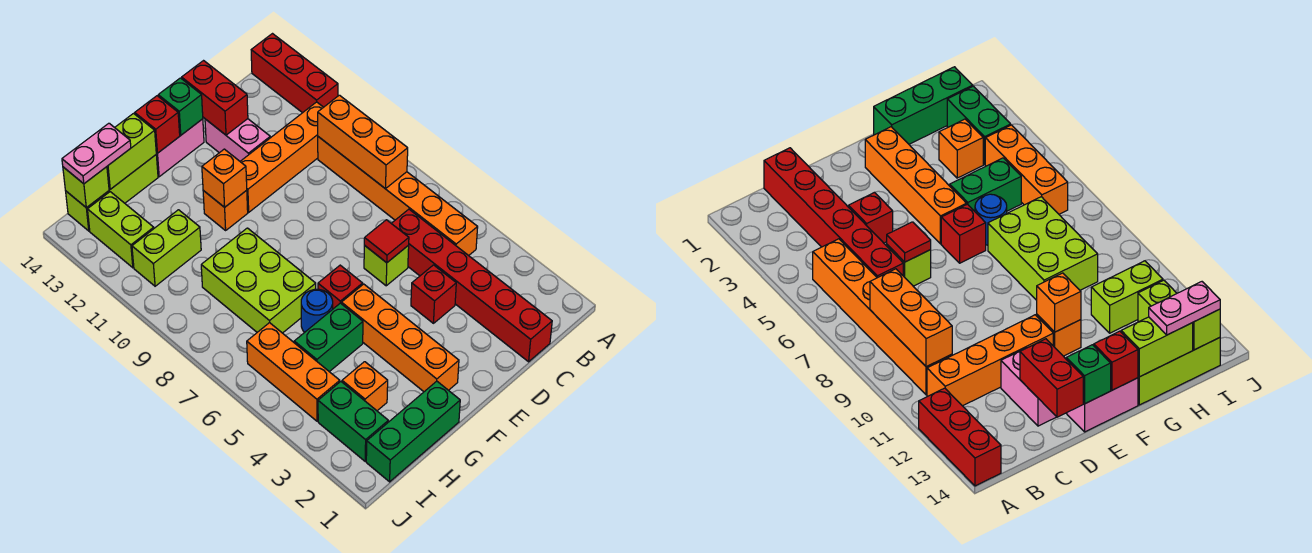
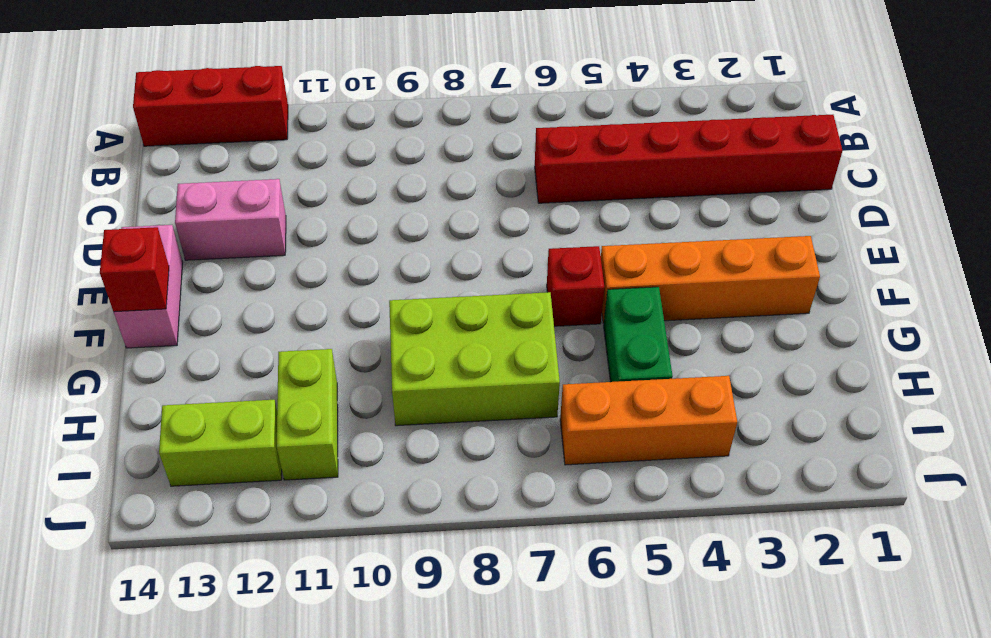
none -> orange 1x6 brick [318,137,478,256]
none -> orange 1x4 brick [240,102,323,212]
none -> red 1x1 brick [411,265,456,323]
none -> lime 1x1 brick [364,245,409,286]

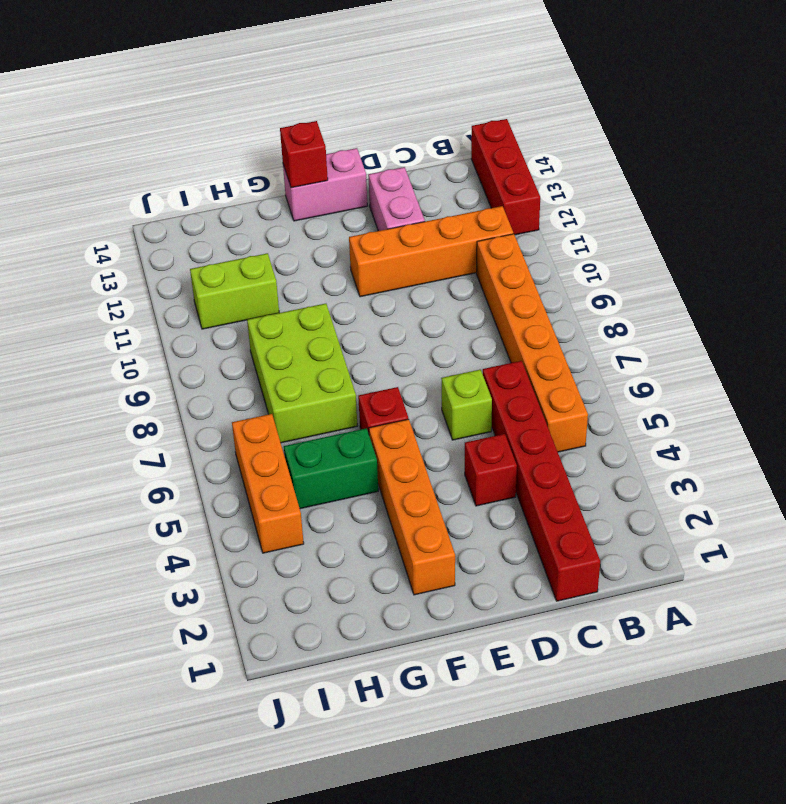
none -> orange 1x1 brick [203,190,248,230]
none -> green 1x3 brick [366,381,460,482]
none -> blue 1x1 round brick [301,289,333,333]
none -> lime 1x3 brick [66,155,158,231]

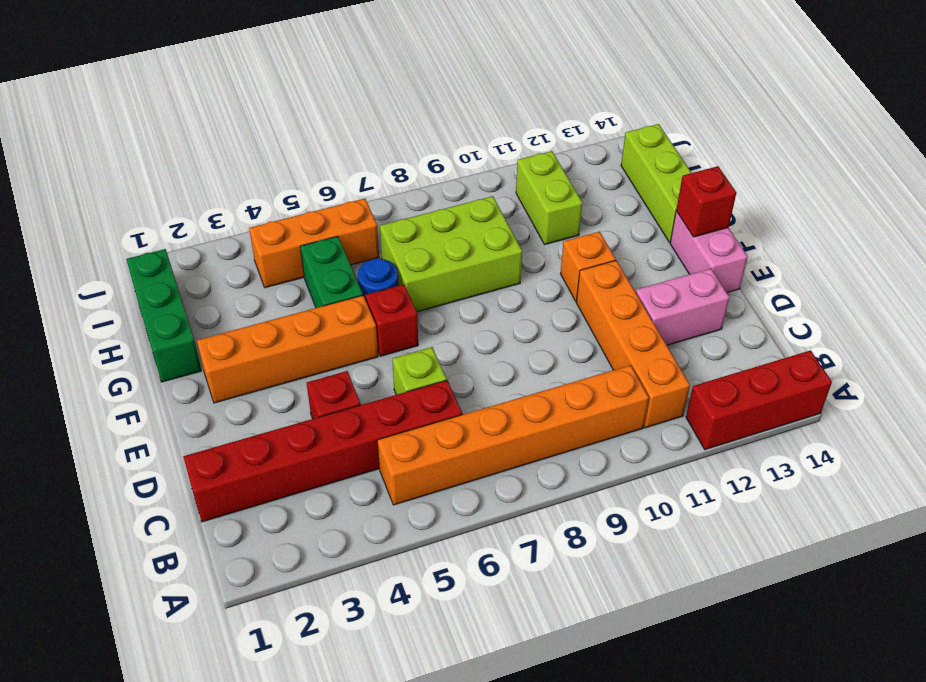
none -> orange 1x1 brick [342,362,388,411]
none -> green 1x2 brick [318,382,388,461]
none -> lime 1x2 brick [88,192,154,268]
none -> orange 1x3 brick [318,95,408,189]

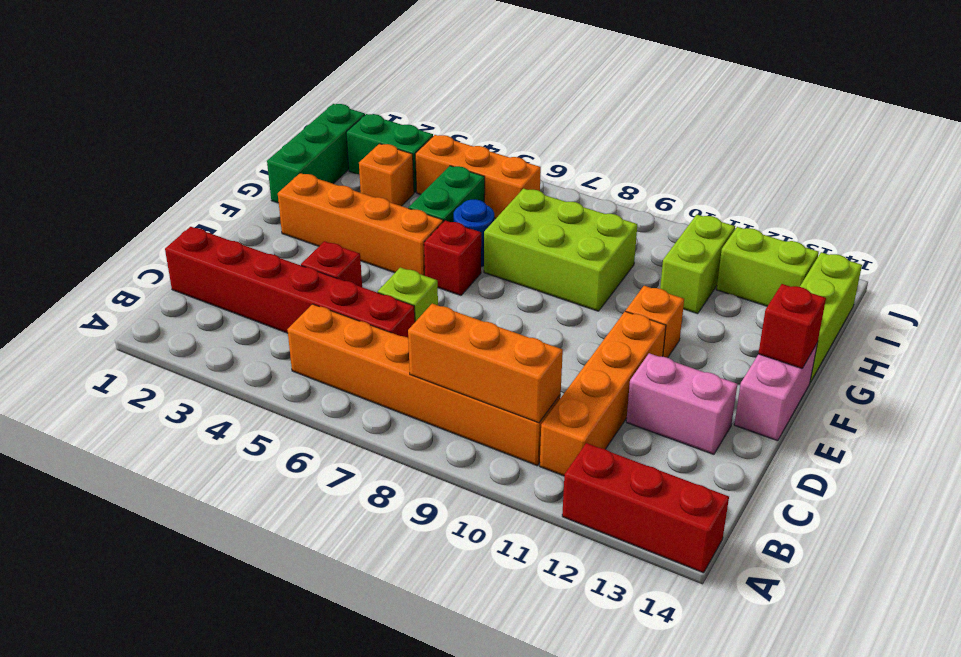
none -> red 1x1 tile [364,220,409,263]
none -> red 1x2 brick [182,61,248,135]
none -> green 1x1 brick [158,78,203,135]
none -> orange 1x1 brick [202,149,247,207]

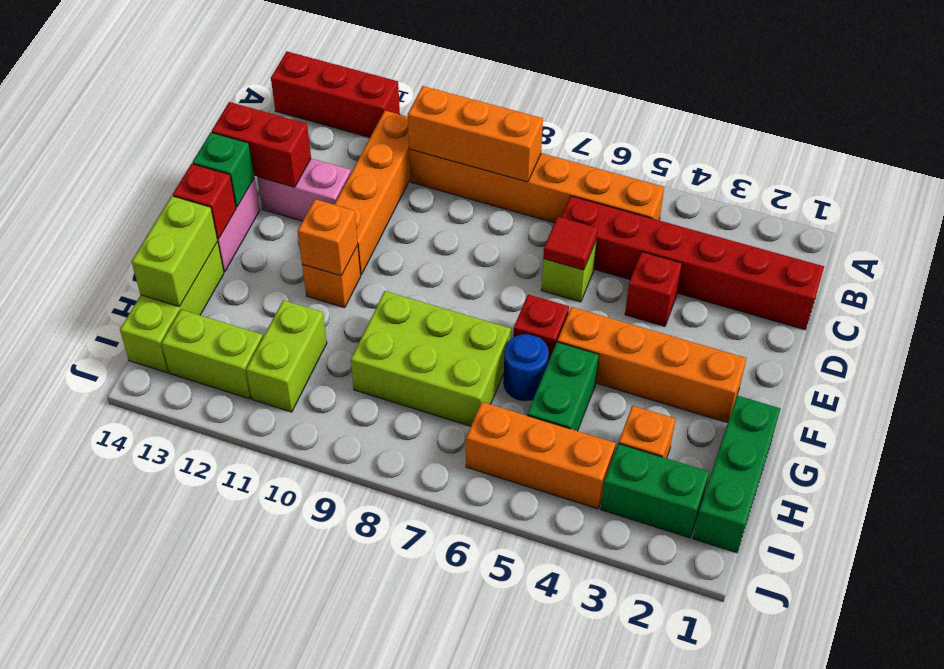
none -> lime 1x1 brick [63,167,109,208]
none -> pink 1x2 plate [62,123,131,184]

